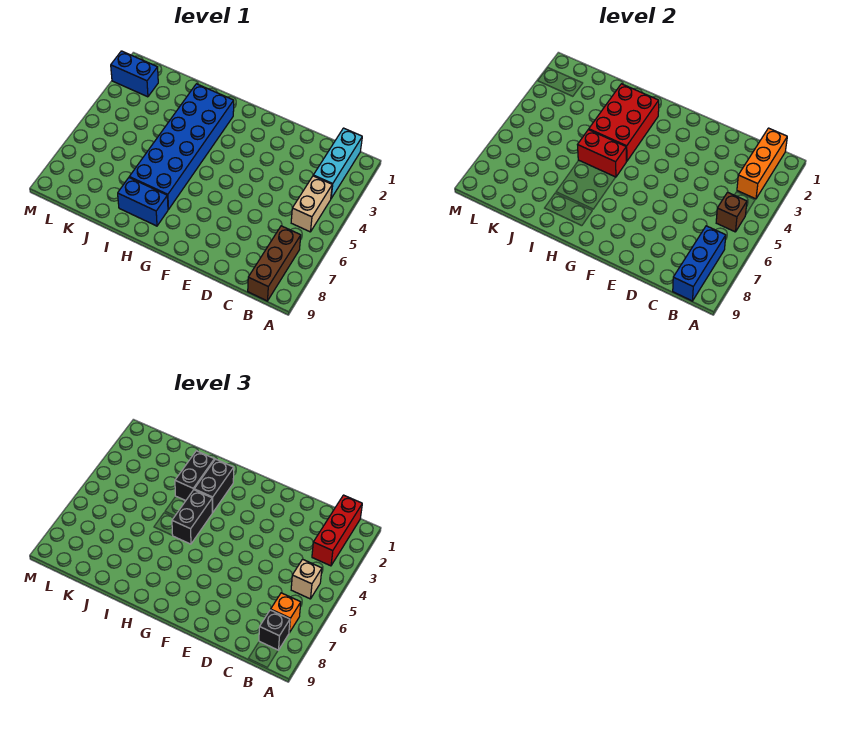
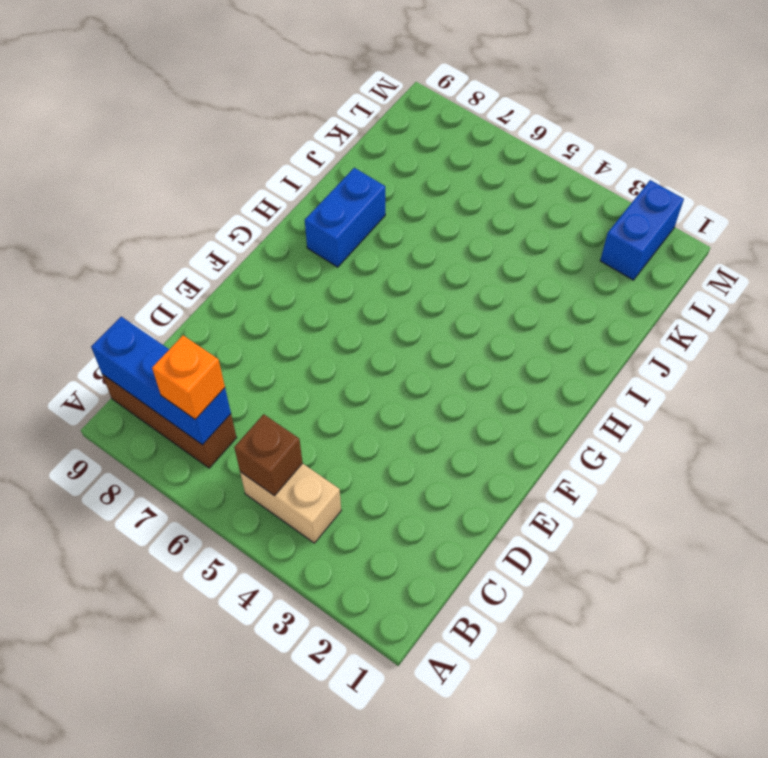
none -> cyan 1x3 brick [313,128,362,198]
none -> blue 2x6 brick [129,84,234,210]
none -> orange 1x3 brick [737,128,787,199]

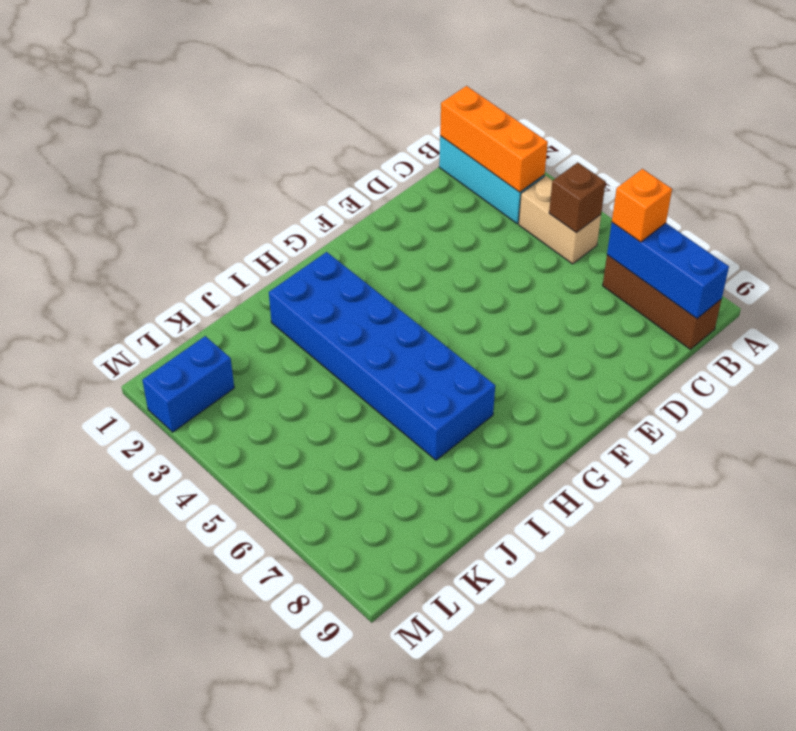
none -> blue 1x2 brick [118,178,168,226]
none -> red 2x3 brick [589,84,659,161]
none -> red 1x2 brick [578,130,626,177]

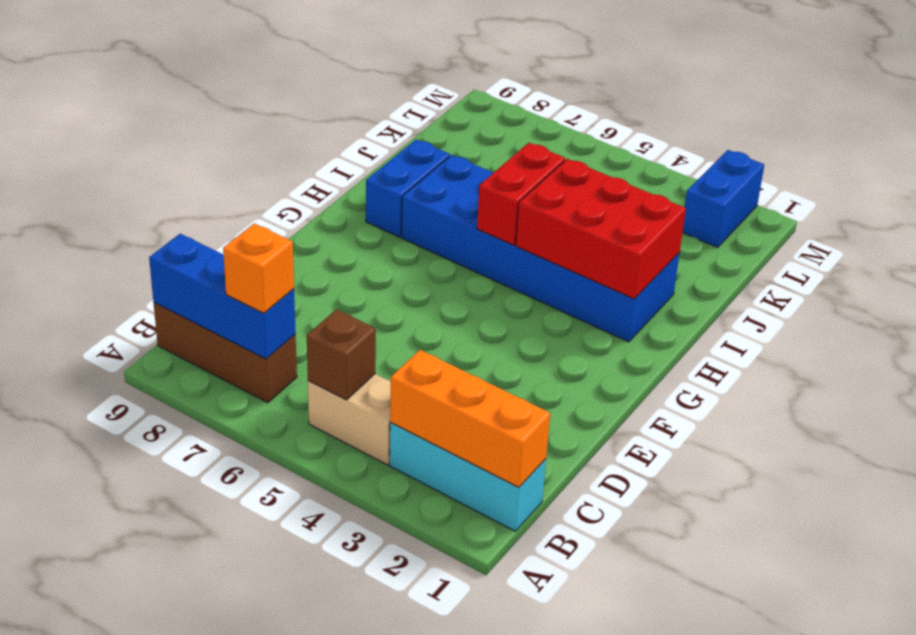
none -> red 1x3 brick [312,495,362,566]
none -> tan 1x1 brick [291,559,322,599]
none -> black 1x1 brick [259,610,290,650]

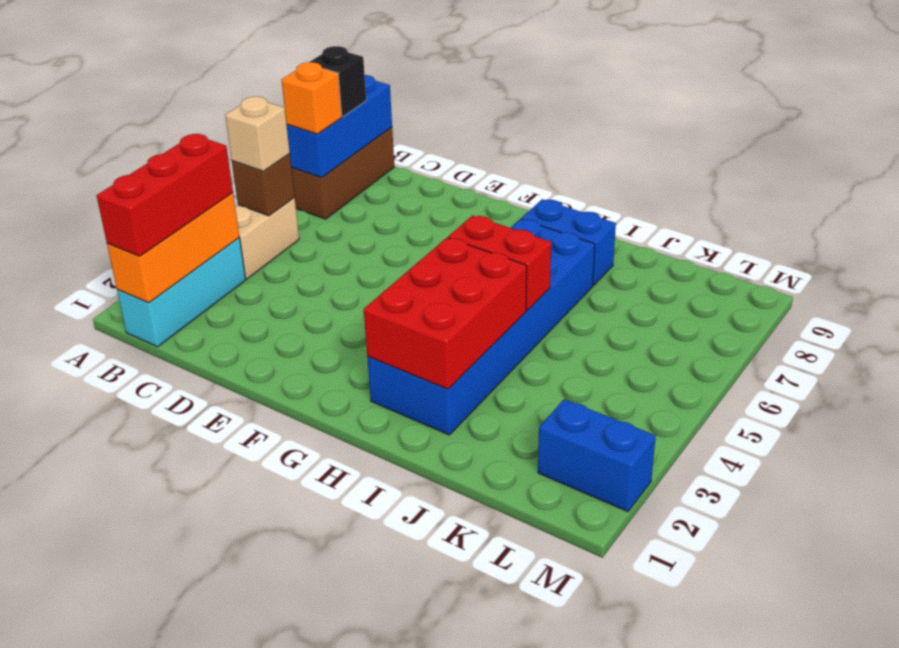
none -> black 1x2 brick [194,459,234,512]
none -> black 1x2 brick [172,490,213,544]
none -> black 1x2 brick [175,451,214,501]

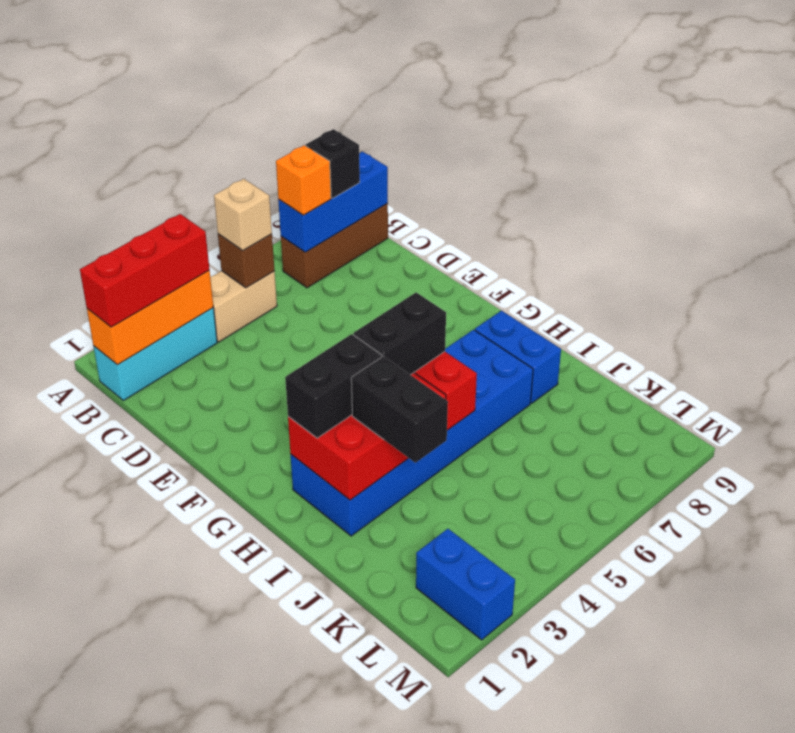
black 1x2 brick [351,356,448,463] -> black 1x2 brick turned to [175,451,214,501]

